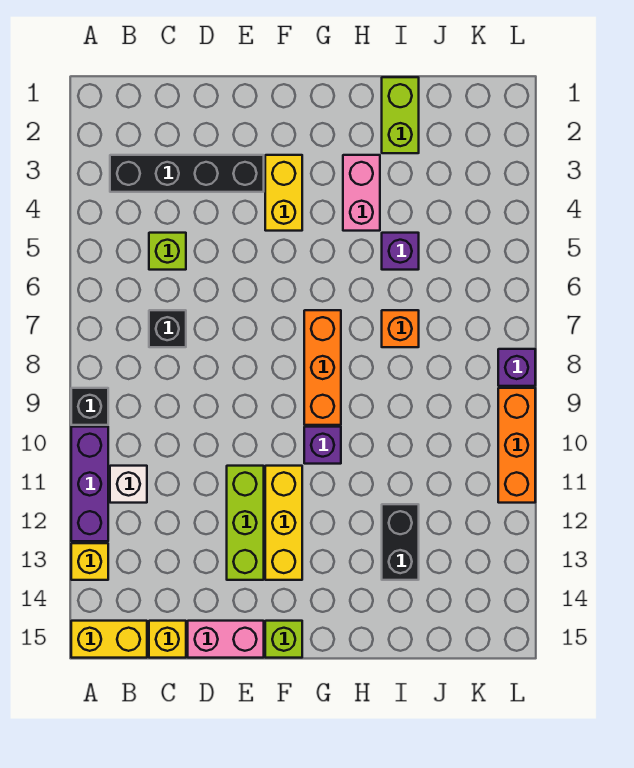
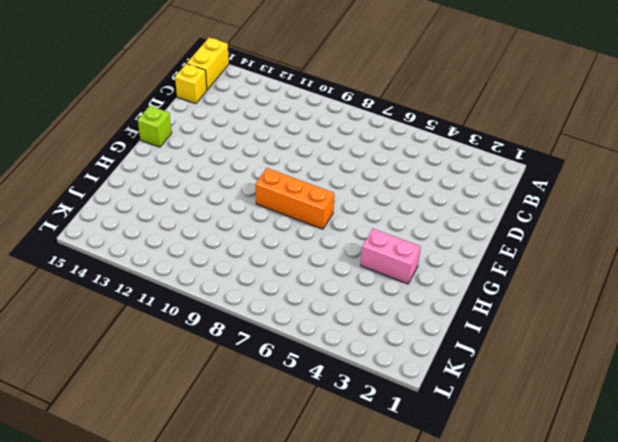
none -> black 1x1 brick [71,388,108,425]
none -> purple 1x3 brick [71,427,108,541]
none -> yellow 1x1 brick [71,543,108,580]

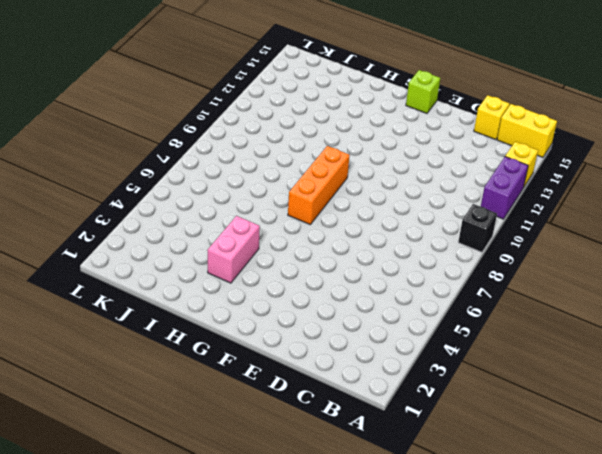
purple 1x2 brick [481,157,528,219] -> purple 1x3 brick [71,427,108,541]
none -> black 1x4 brick [110,155,264,192]
none -> white 1x1 brick [110,466,147,503]
none -> lime 1x1 brick [149,233,186,270]

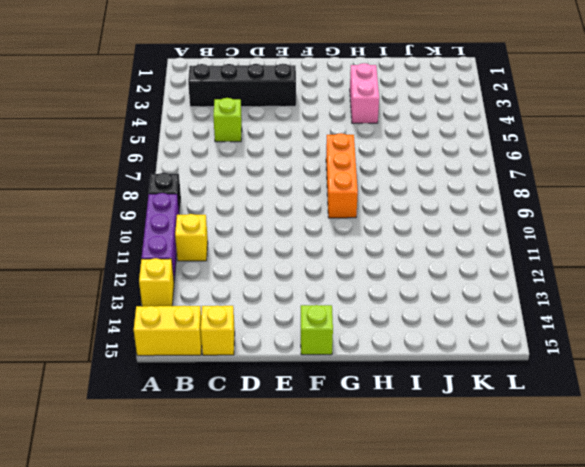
yellow 1x1 brick [175,214,208,261] -> white 1x1 brick [110,466,147,503]
none -> black 1x1 brick [149,310,186,347]
none -> pink 1x2 brick [188,621,264,658]
none -> lime 1x3 brick [227,466,264,580]

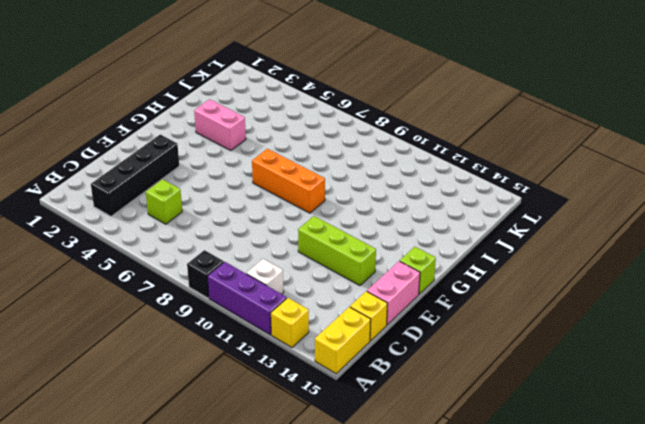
none -> black 1x1 brick [149,310,186,347]
none -> yellow 1x2 brick [265,155,302,231]
none -> yellow 1x3 brick [265,466,302,580]

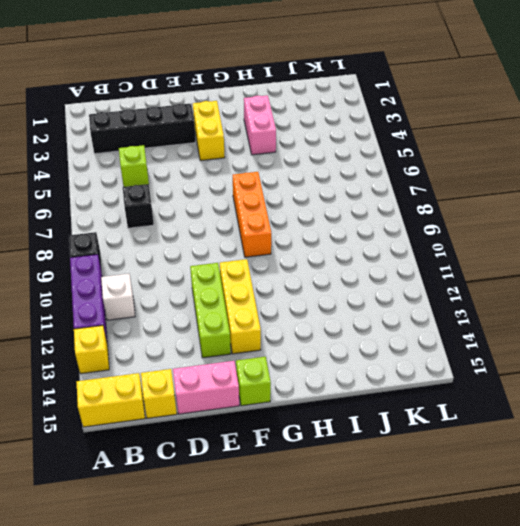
none -> purple 1x1 brick [304,427,341,464]
none -> lime 1x2 brick [382,77,419,153]
none -> purple 1x1 brick [382,233,419,270]

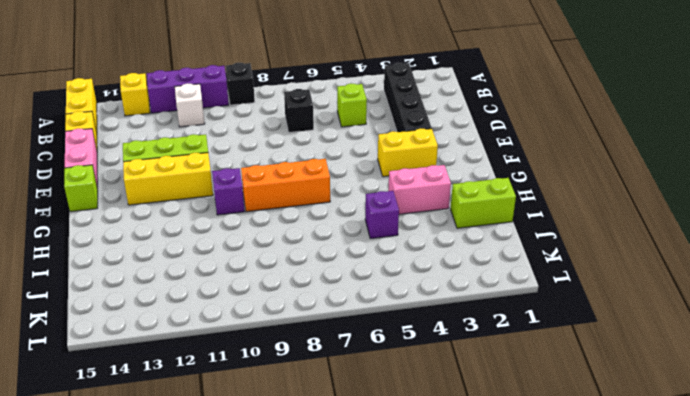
none -> orange 1x1 brick [382,310,419,347]
none -> black 1x2 brick [382,504,419,580]
none -> purple 1x1 brick [498,349,535,386]

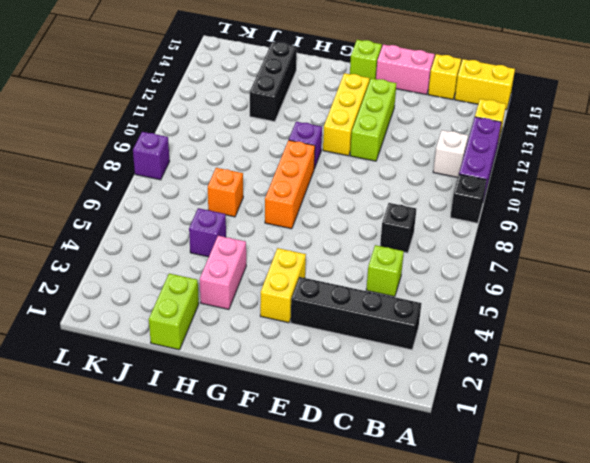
black 1x3 brick [250,42,297,122] -> black 1x2 brick [382,504,419,580]
none -> orange 1x3 brick [498,388,535,503]

